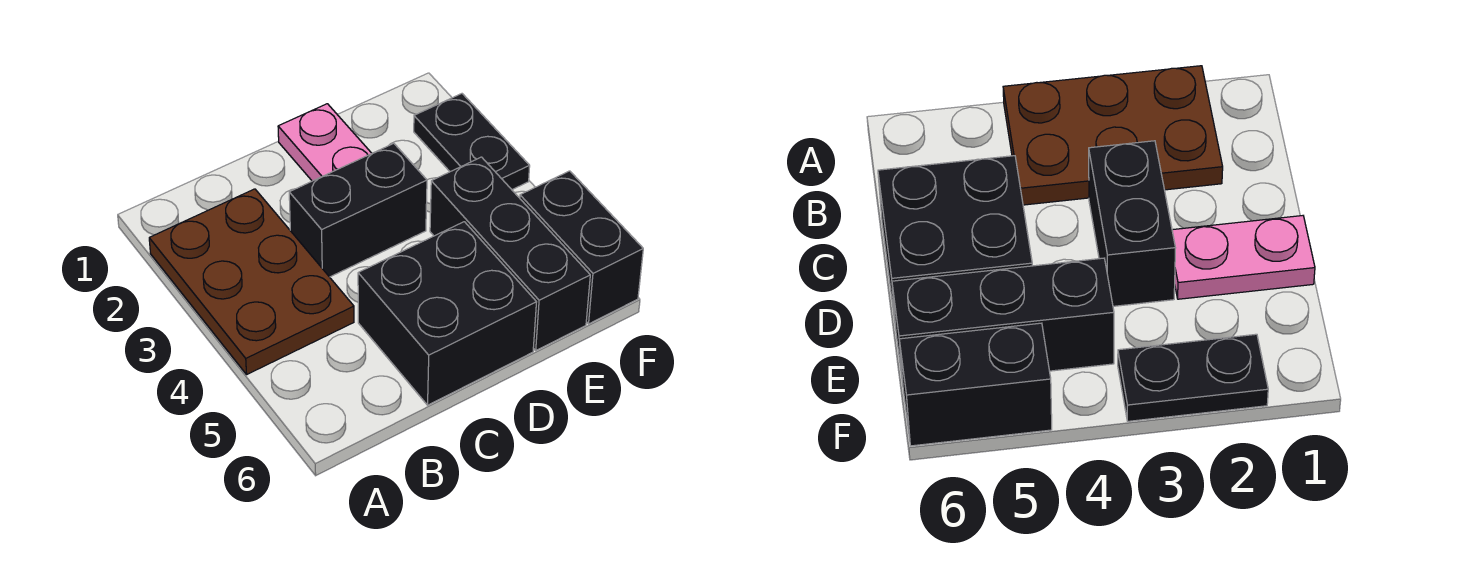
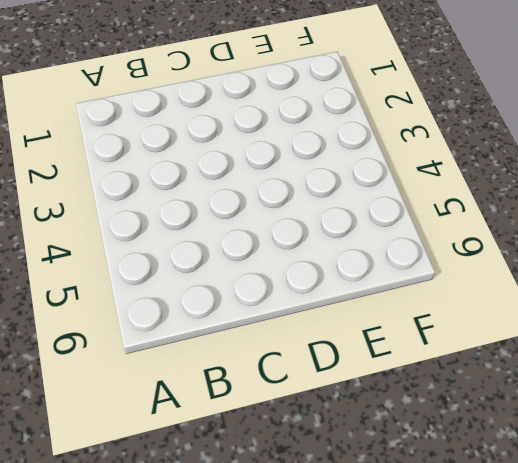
none -> brown 2x3 plate [149,189,354,374]
none -> black 1x2 brick [289,143,427,277]

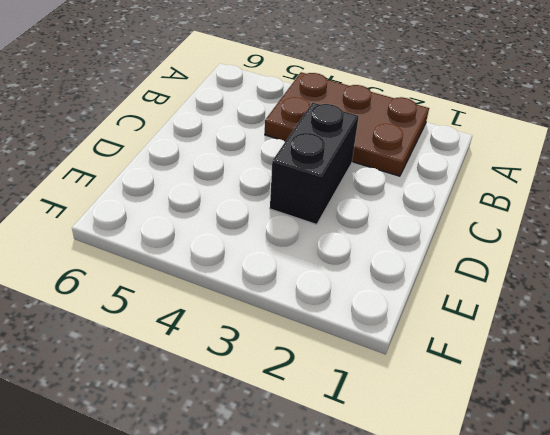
none -> black 2x2 brick [358,222,536,405]
none -> pink 1x2 plate [278,104,372,181]

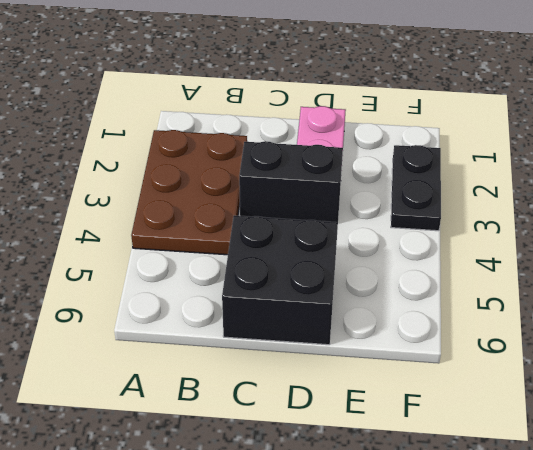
none -> black 1x3 brick [430,157,590,350]
none -> black 1x2 brick [520,171,643,324]

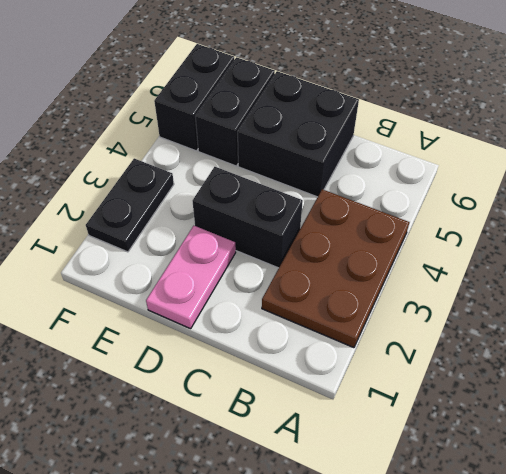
black 1x2 brick [195,57,275,166] -> black 1x3 brick [430,157,590,350]

